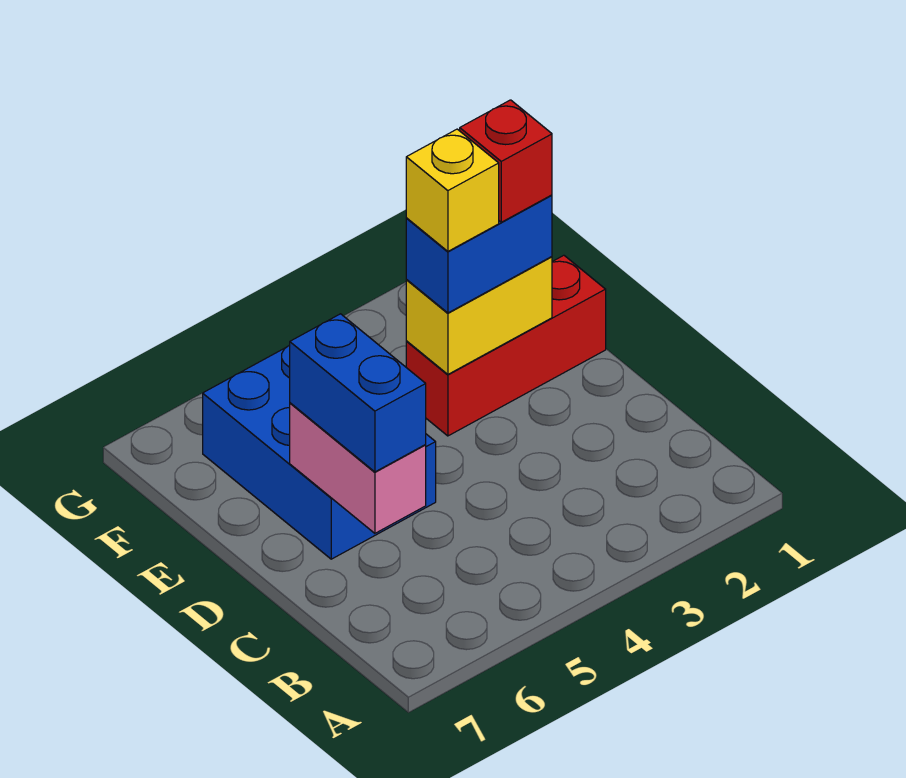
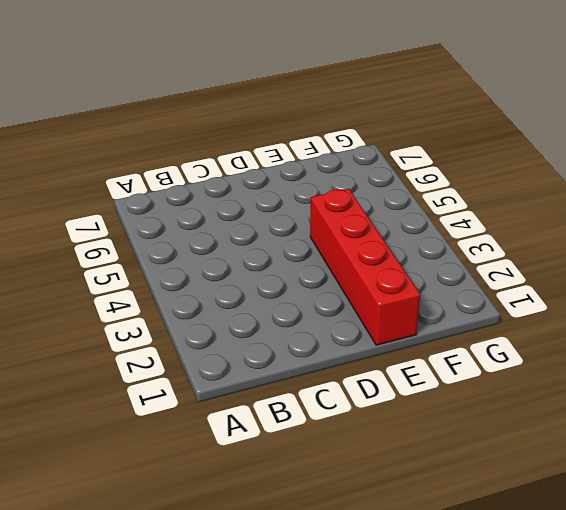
red 1x4 brick [310,189,420,345] -> red 1x3 brick [406,255,606,436]
none -> blue 2x3 brick [203,345,436,559]
none -> pink 1x2 brick [290,403,426,533]

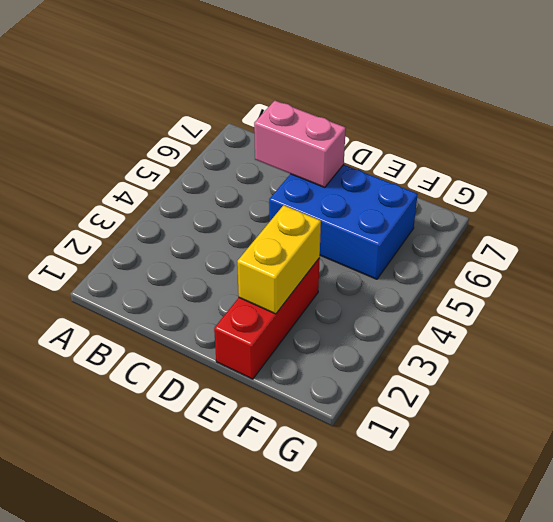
none -> blue 1x2 brick [290,314,426,472]
none -> blue 1x2 brick [406,195,552,313]

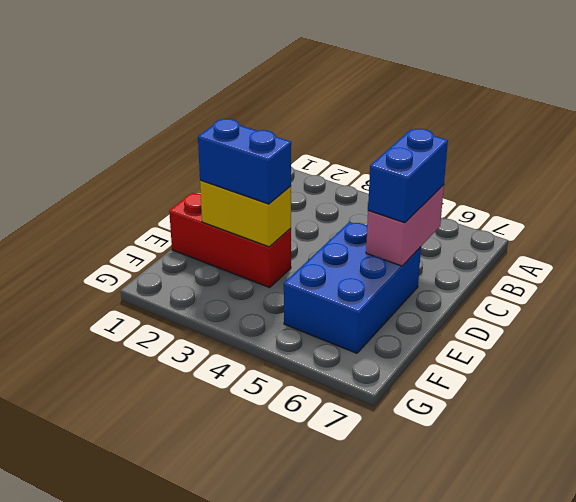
none -> red 1x1 brick [460,100,552,222]
none -> yellow 1x1 brick [406,129,499,251]

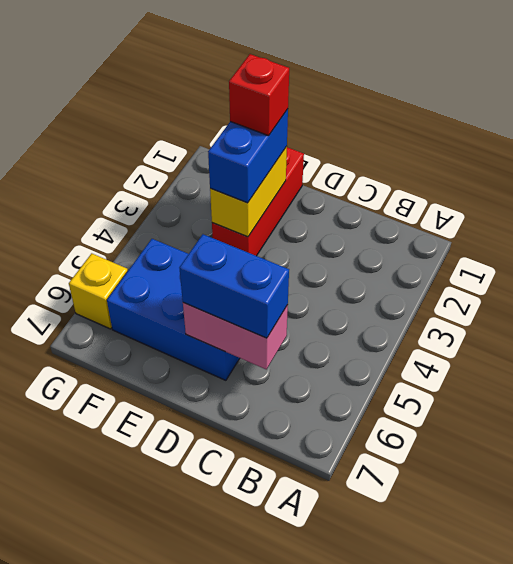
yellow 1x1 brick [69,253,128,329] -> yellow 1x1 brick moved to [406,129,499,251]

